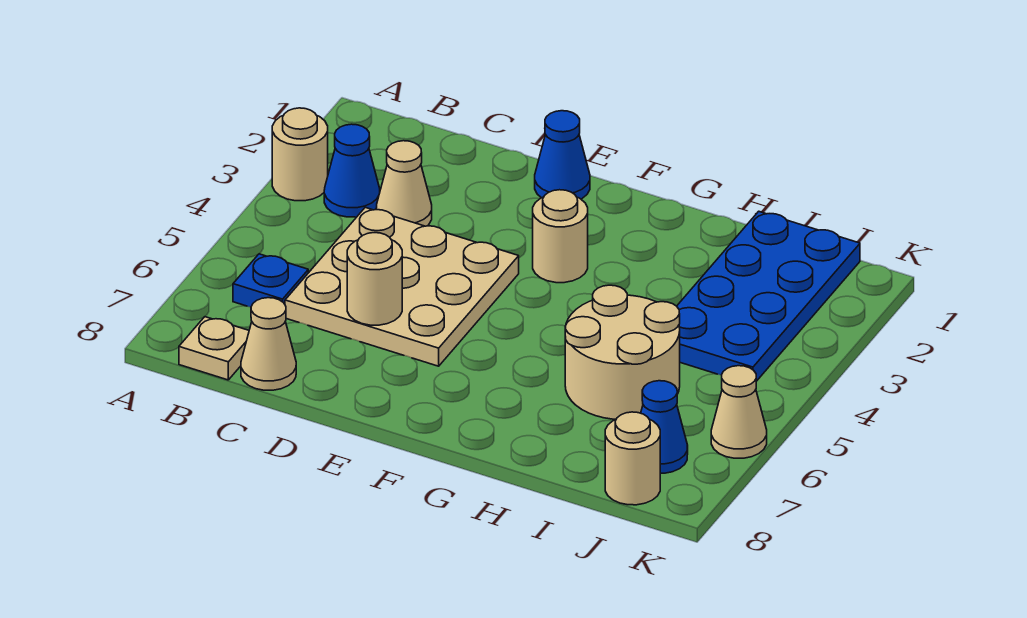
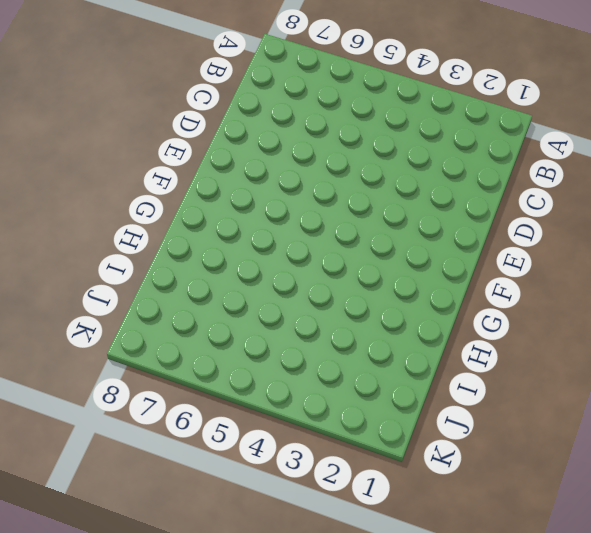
none -> tan 1x1 round brick [272,108,328,201]
none -> blue 1x1 cone [324,124,380,217]
none -> blue 1x1 plate [233,254,308,307]

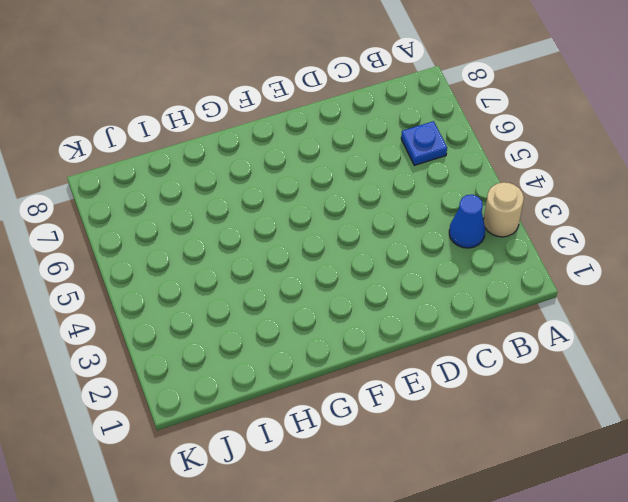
none -> tan 1x1 plate [179,317,249,380]
none -> tan 1x1 cone [376,141,432,226]
none -> tan 3x3 plate [285,207,519,366]

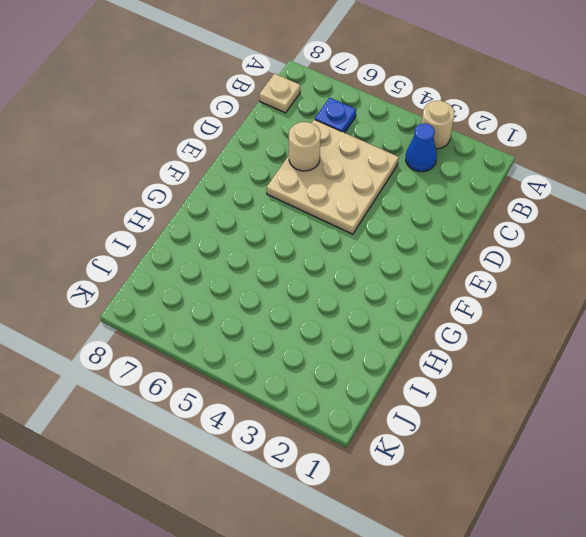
none -> tan 1x1 cone [376,141,432,226]
none -> tan 1x1 cone [241,298,296,390]
none -> blue 1x1 cone [535,111,590,199]

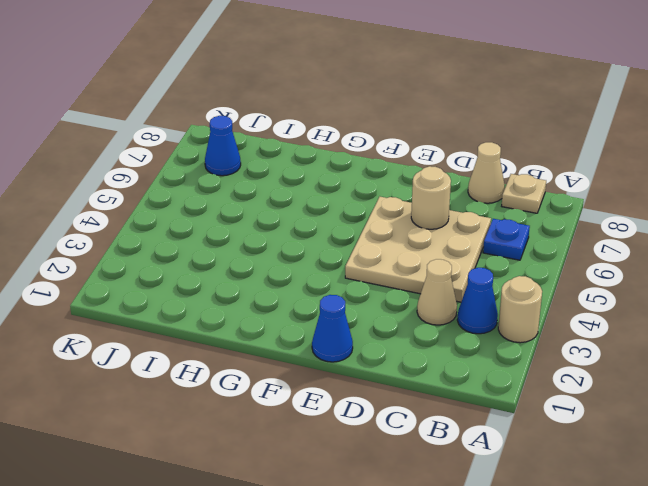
none -> tan 1x1 round brick [533,190,588,283]
none -> tan 2x2 round brick [565,285,680,419]
none -> blue 2x4 plate [677,211,860,381]

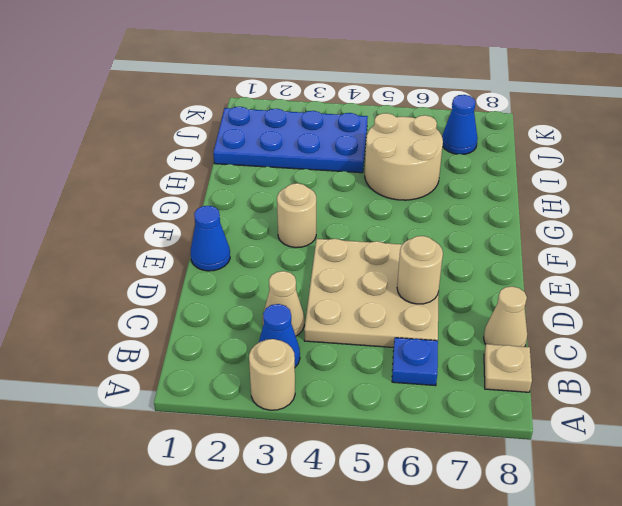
none -> tan 1x1 round brick [605,412,660,505]
none -> tan 1x1 cone [711,366,767,458]

